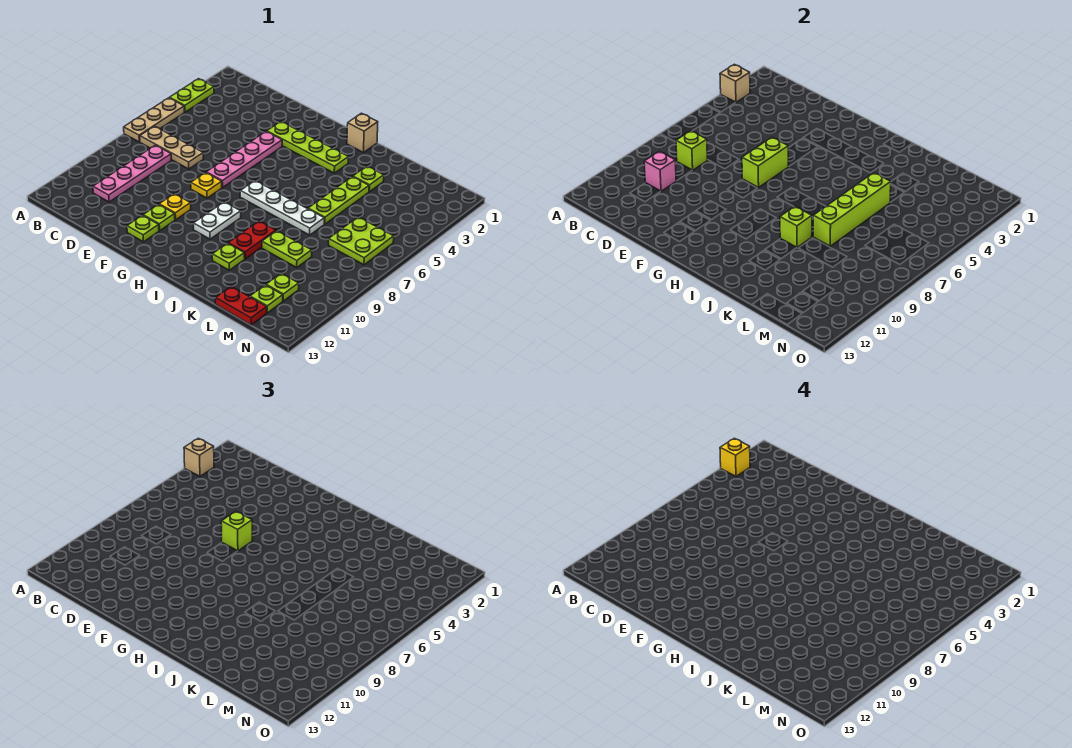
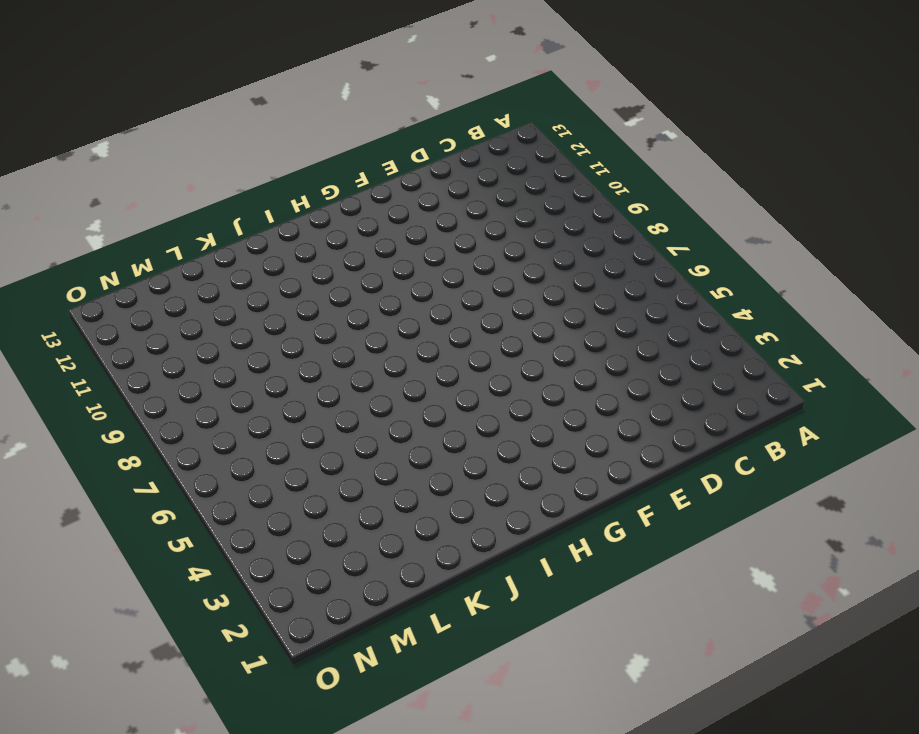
none -> lime 1x2 plate [170,79,214,112]
none -> tan 1x3 plate [124,98,184,142]
none -> tan 1x3 plate [140,126,203,169]
none -> pink 1x4 plate [93,145,171,202]

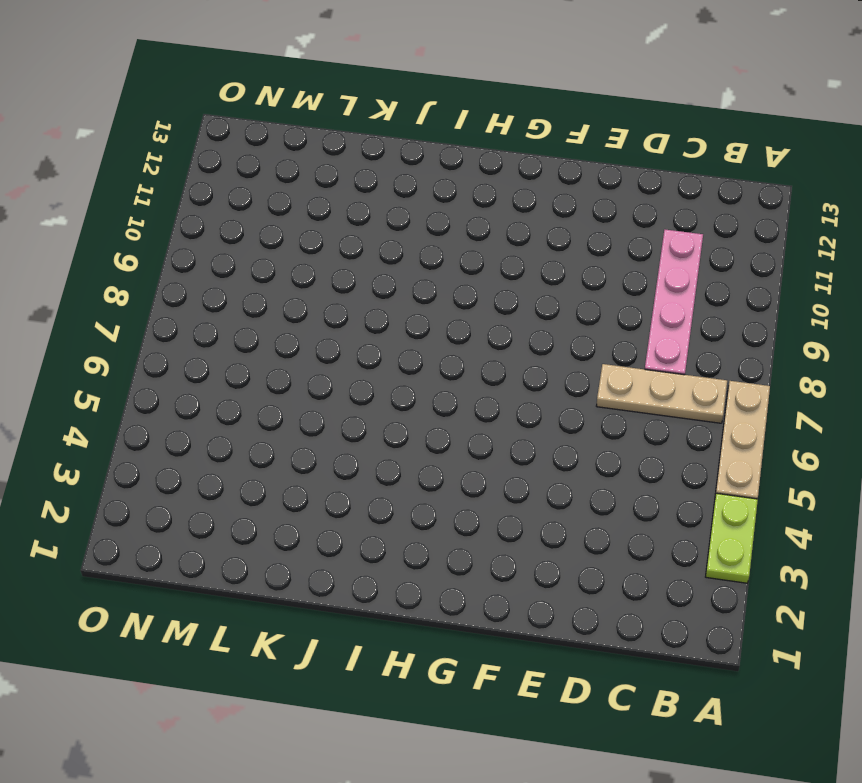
none -> lime 1x4 plate [267,122,348,173]
none -> pink 1x4 plate [206,131,282,188]
none -> yellow 1x1 plate [191,173,222,198]
none -> yellow 1x1 plate [159,194,191,220]

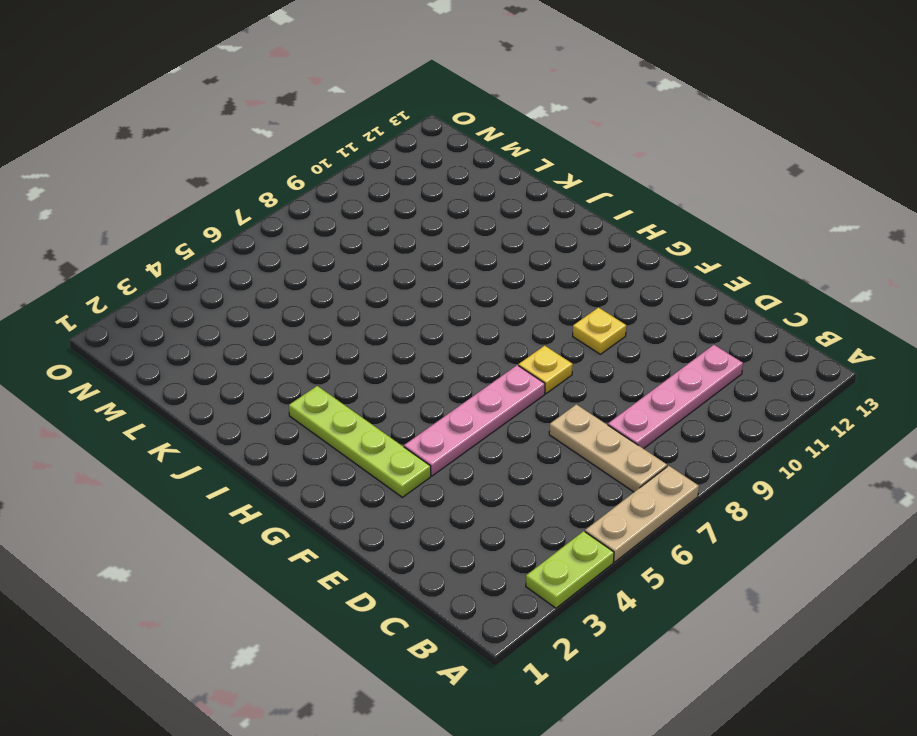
none -> lime 1x1 plate [143,205,175,231]
none -> lime 1x1 plate [127,215,159,242]
none -> white 1x4 plate [240,181,324,235]
none -> white 1x2 plate [193,202,241,239]

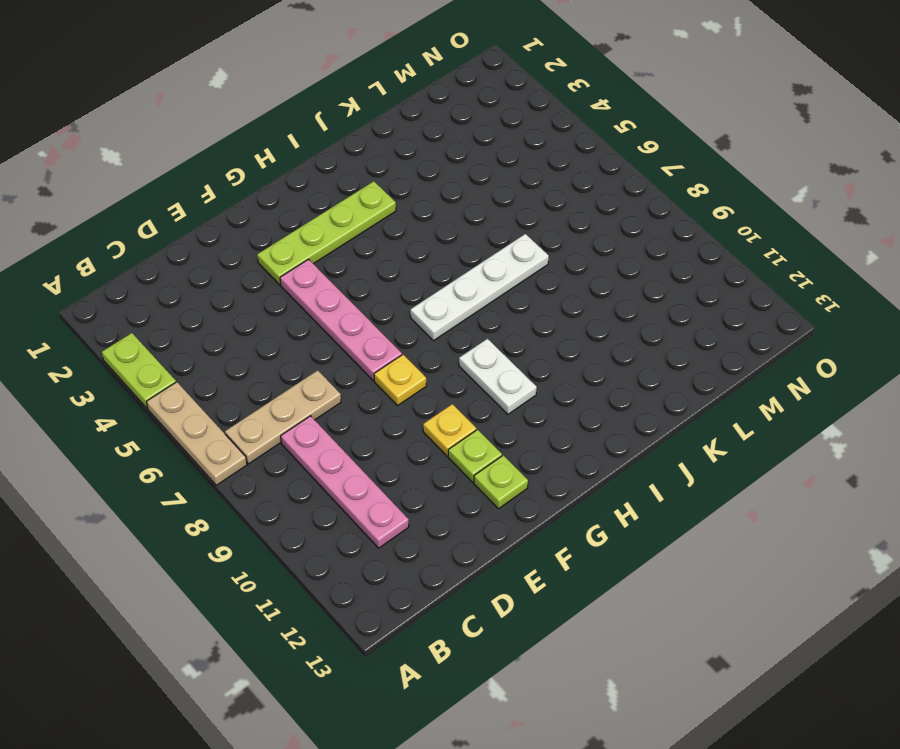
none -> tan 1x1 brick [347,113,378,153]
none -> red 1x2 plate [228,221,276,259]
none -> lime 1x1 plate [212,243,245,270]
none -> lime 1x1 plate [353,166,384,192]

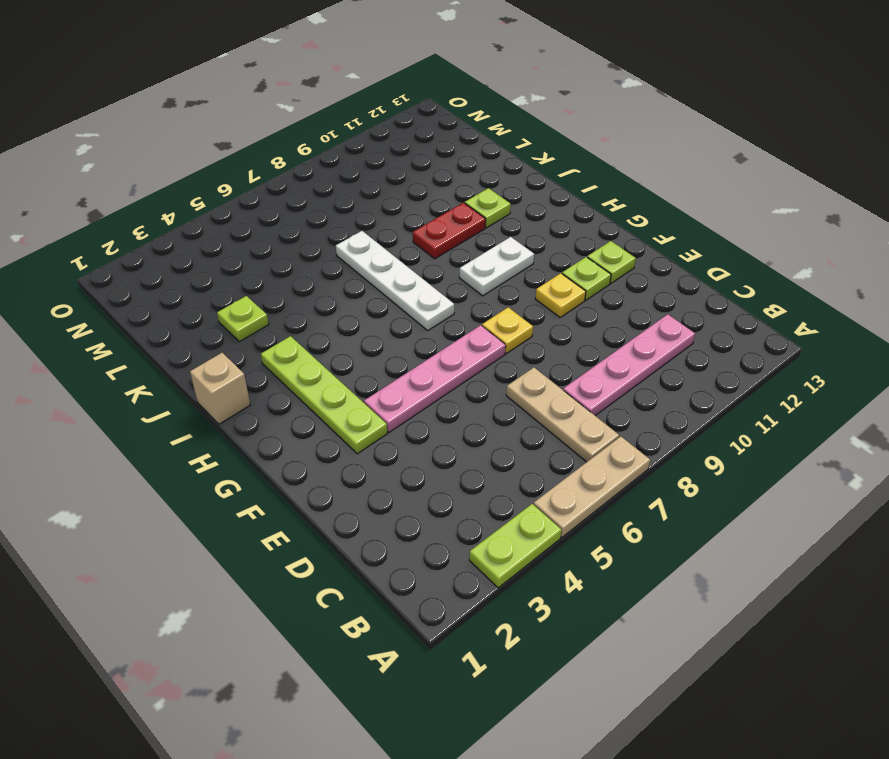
none -> lime 1x3 plate [308,177,369,224]
none -> lime 1x2 plate [262,231,312,267]
none -> red 1x2 plate [216,286,267,325]
none -> lime 2x2 plate [329,217,394,265]

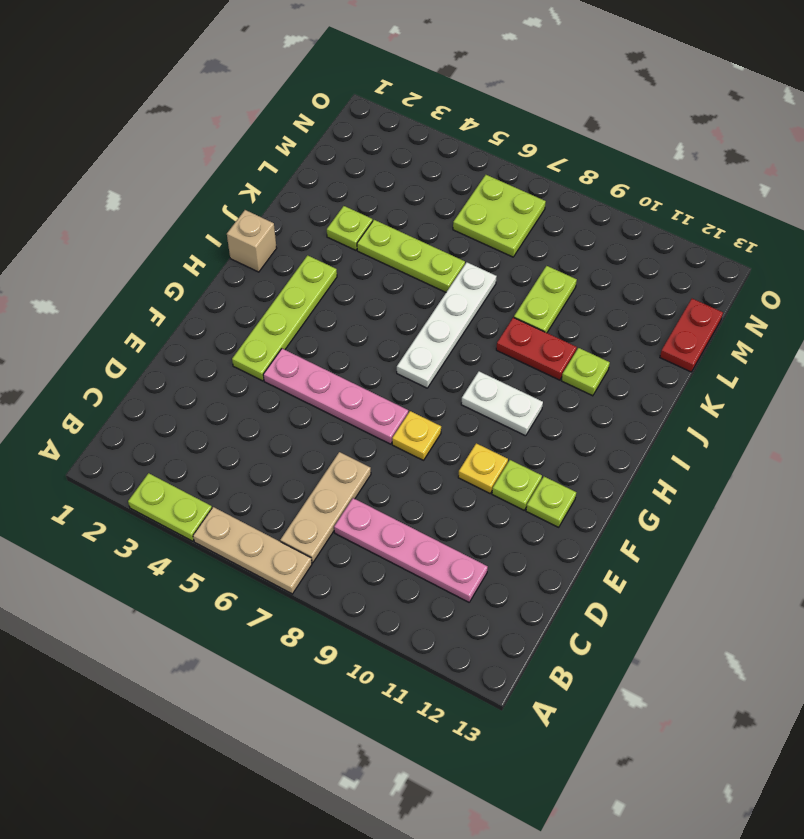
none -> lime 1x1 plate [266,273,299,301]
none -> lime 1x1 plate [250,285,283,313]
none -> tan 1x1 brick [720,64,750,103]
none -> lime 1x1 brick [676,131,707,170]

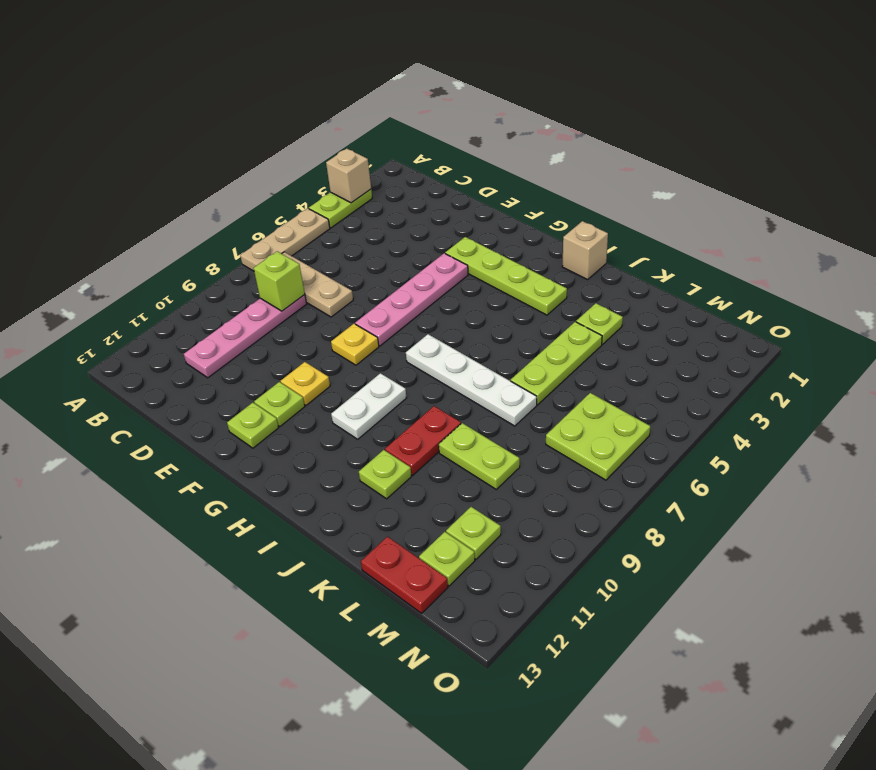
none -> pink 1x1 brick [644,151,676,191]
none -> lime 1x2 brick [742,137,788,188]
none -> lime 1x1 brick [780,206,812,248]
none -> lime 1x4 brick [813,173,891,246]

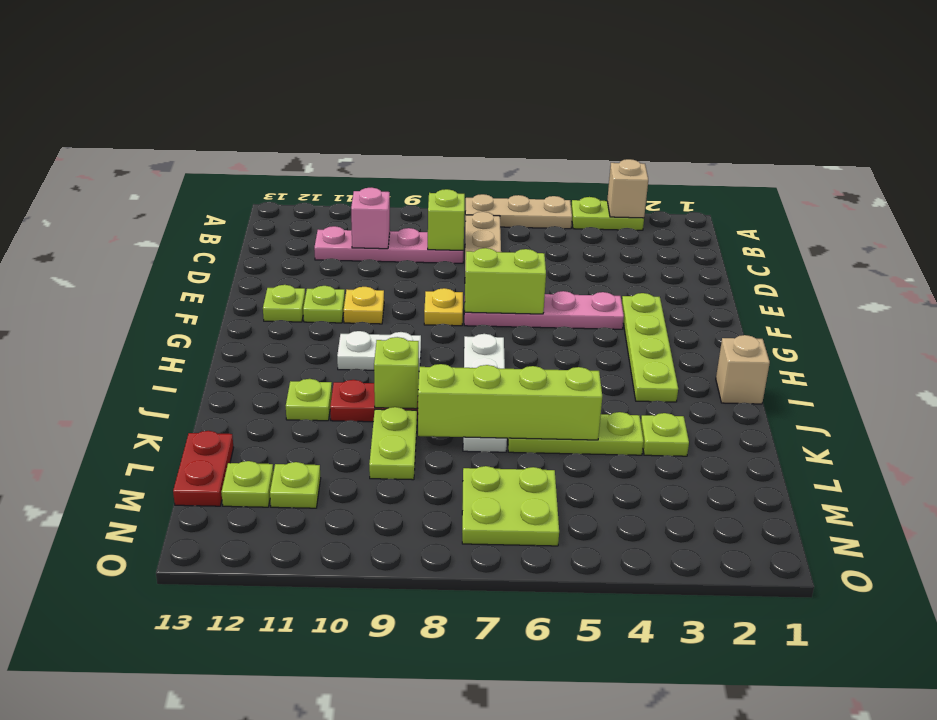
none -> tan 1x1 brick [184,438,214,476]
none -> lime 1x1 brick [221,511,252,551]
none -> yellow 1x1 brick [720,438,750,476]

